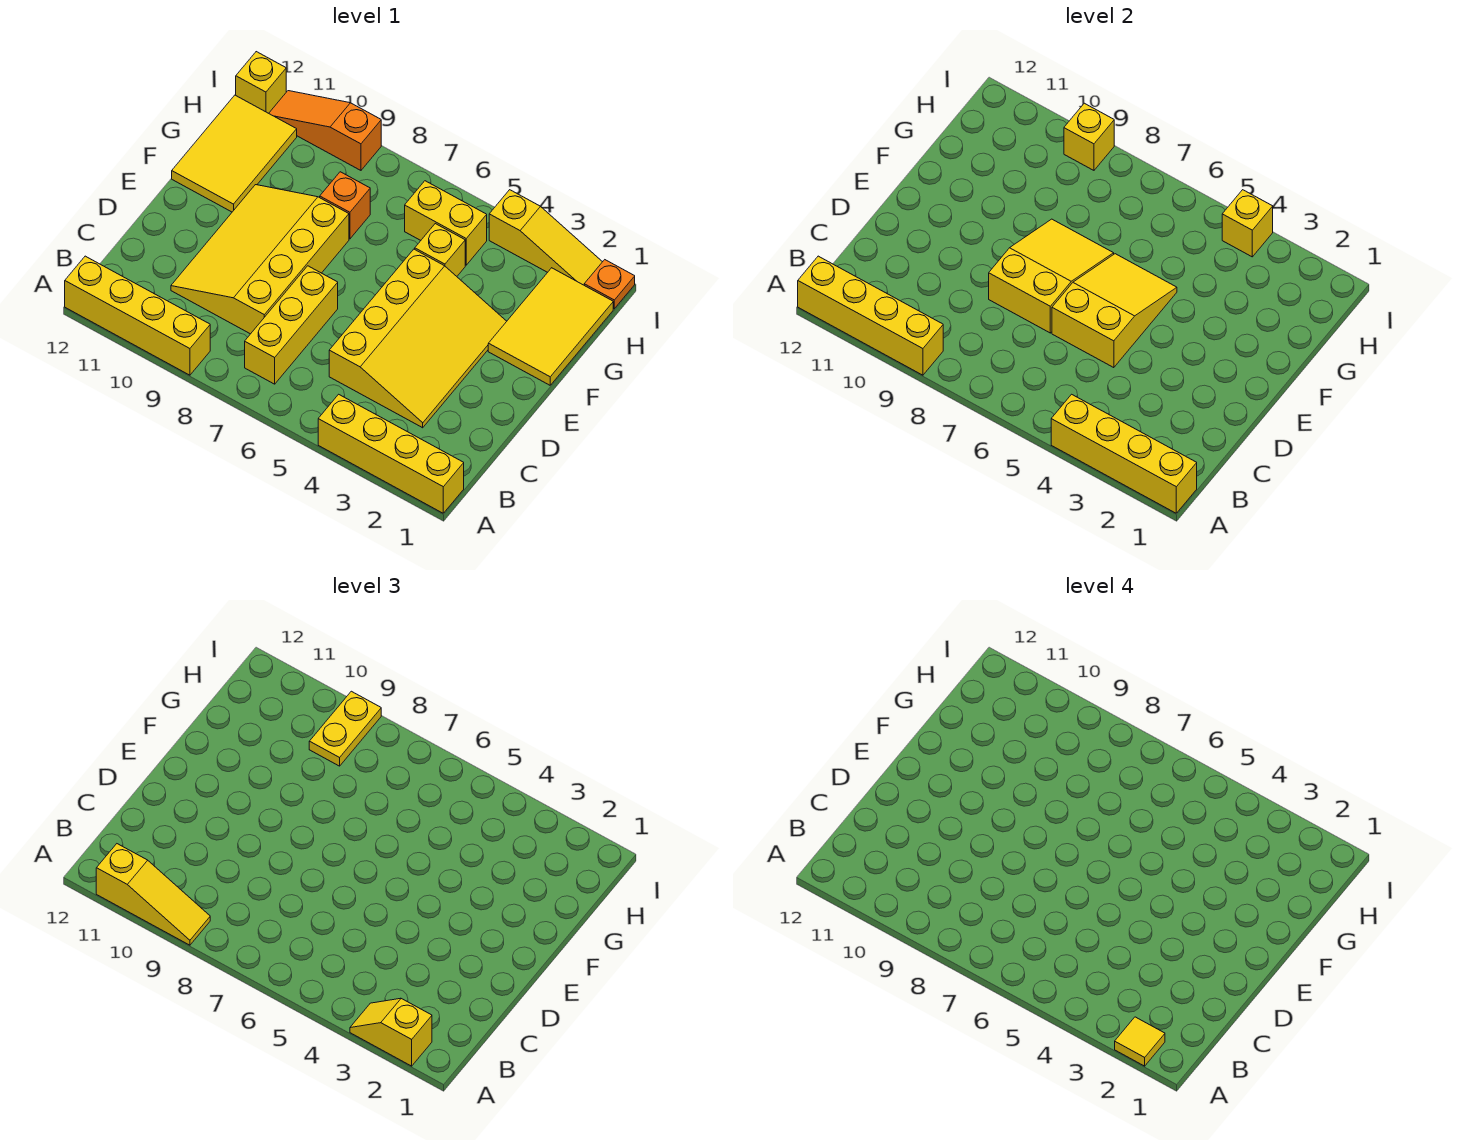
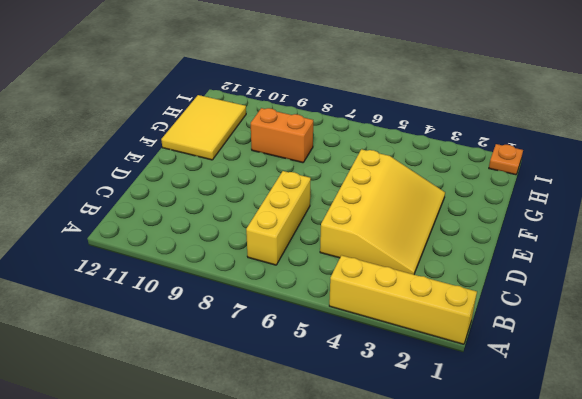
orange 1x2 brick [251,108,313,163] -> orange 1x1 brick [320,172,370,239]
none -> yellow 1x4 brick [65,256,210,375]
none -> yellow 3x4 slope [171,185,349,334]
none -> yellow 2x3 tile [488,268,613,385]

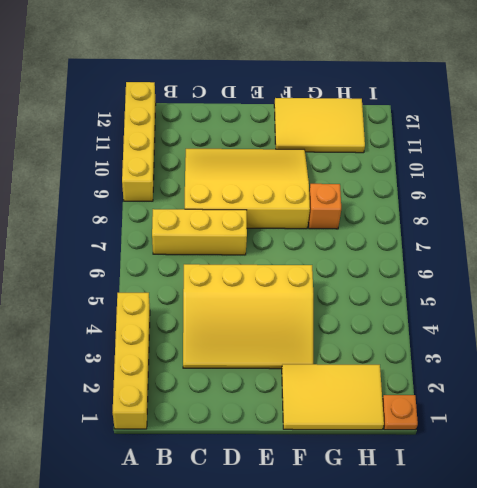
none -> yellow 1x1 brick [415,224,465,276]
none -> yellow 1x2 brick [405,181,487,265]
none -> yellow 1x3 slope [489,190,602,285]

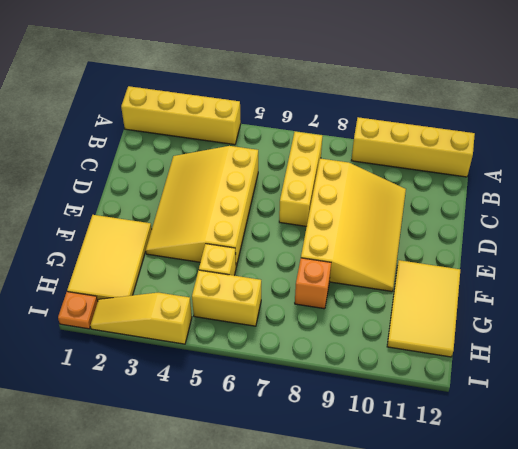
none -> orange 1x3 slope [269,91,381,170]
none -> yellow 1x1 brick [236,52,286,113]
none -> yellow 1x4 brick [1051,394,1197,513]

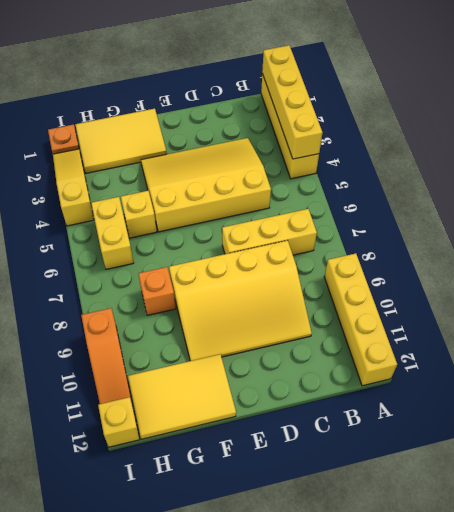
none -> yellow 1x4 brick [798,256,943,375]
none -> yellow 2x3 slope [1052,254,1177,368]
none -> yellow 2x3 slope [989,219,1114,333]

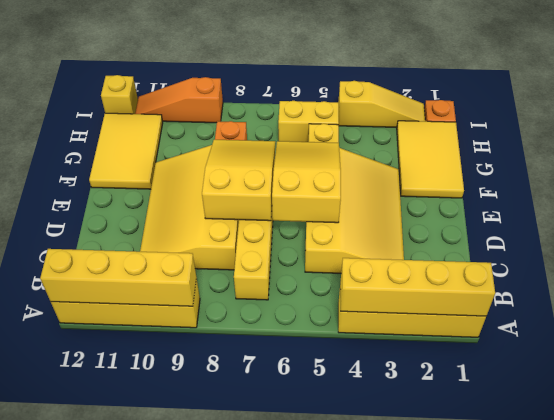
none -> yellow 1x1 brick [1222,190,1273,257]
none -> yellow 1x1 brick [1064,103,1114,170]
none -> yellow 1x2 slope [350,998,432,1066]

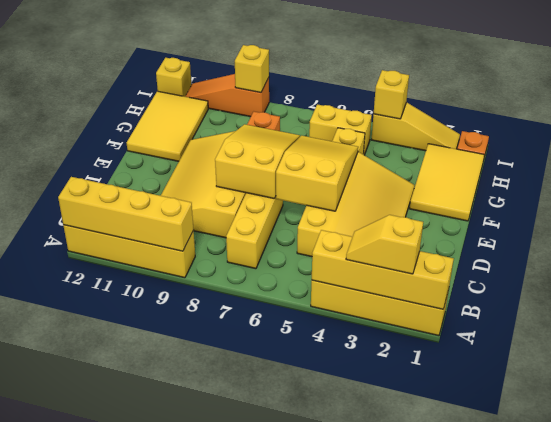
none -> yellow 1x3 slope [96,844,210,945]
none -> yellow 1x2 plate [309,691,381,766]
none -> yellow 1x1 tile [1115,1017,1165,1066]

